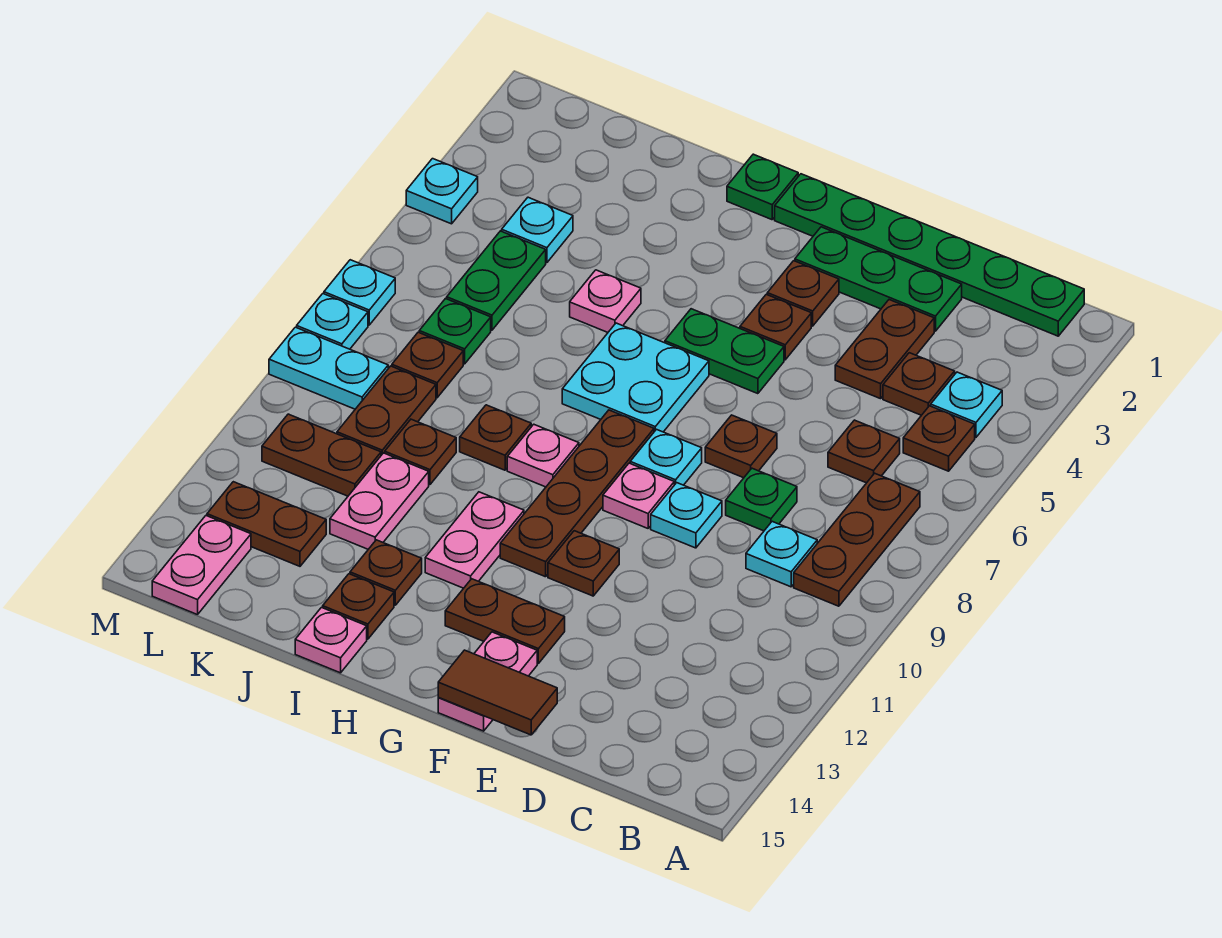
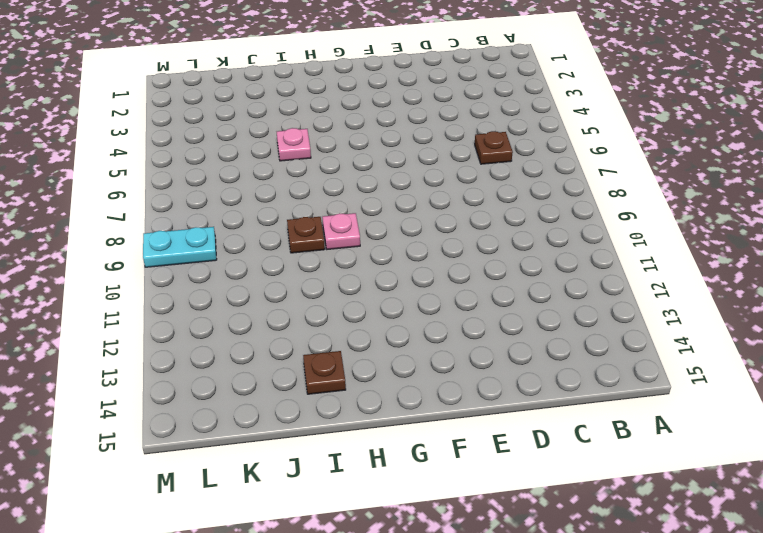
none -> green 1x6 plate [775,174,1084,336]
none -> cyan 1x1 plate [931,372,1002,437]
none -> brown 1x1 plate [903,406,975,471]
none -> brown 1x3 plate [794,473,920,606]

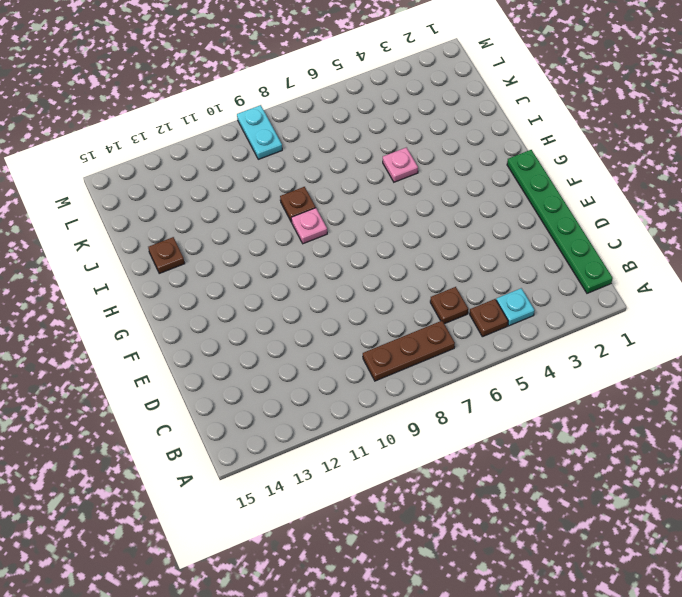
none -> brown 1x1 plate [883,353,955,415]
none -> cyan 1x1 plate [746,522,817,587]
none -> green 1x3 plate [795,227,962,331]
none -> brown 1x2 plate [835,300,934,399]

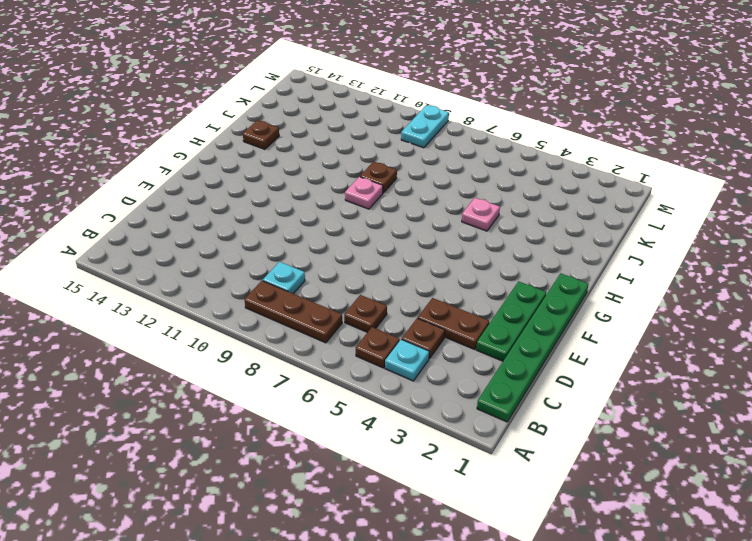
none -> green 1x1 plate [726,468,797,531]
none -> brown 1x1 plate [705,415,777,478]
none -> cyan 1x1 plate [651,483,722,548]
none -> brown 1x1 plate [767,261,839,326]

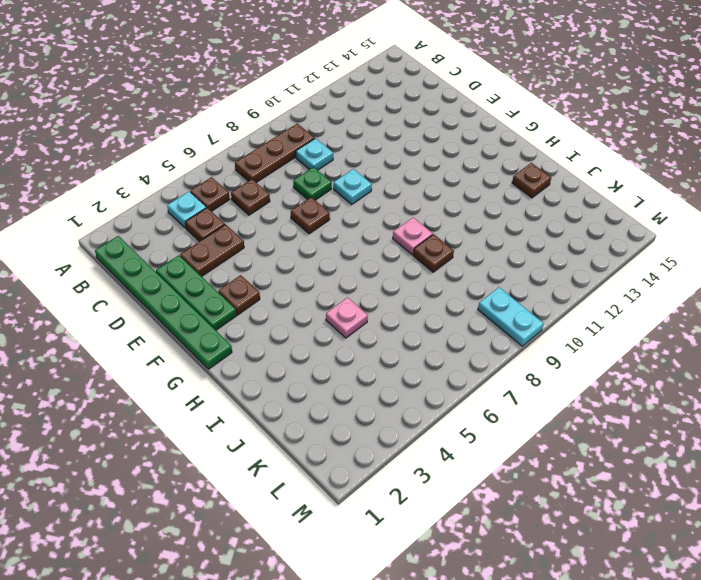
none -> brown 1x1 plate [740,294,811,360]
none -> green 1x2 plate [665,309,784,394]
none -> cyan 1x1 plate [630,429,702,485]
none -> pink 1x1 plate [603,463,674,528]

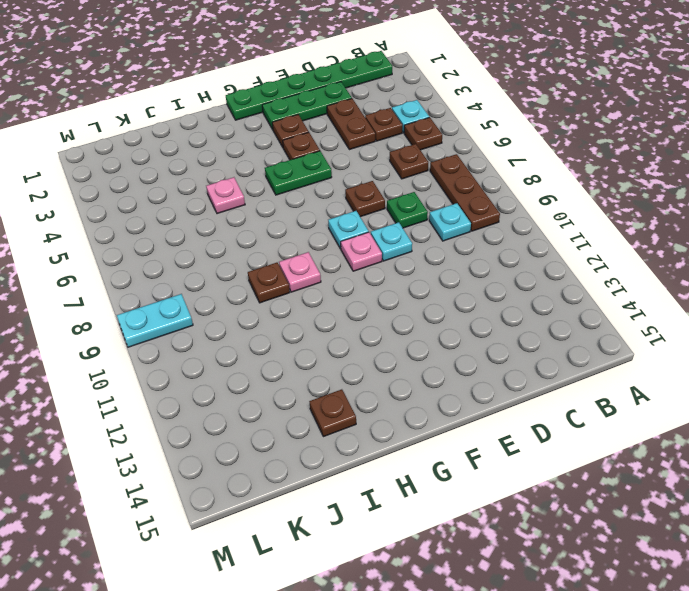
none -> brown 1x1 plate [548,531,619,596]
none -> brown 1x2 plate [445,579,565,663]
none -> pink 1x2 plate [438,632,537,731]
none -> cyan 2x2 plate [562,323,709,432]

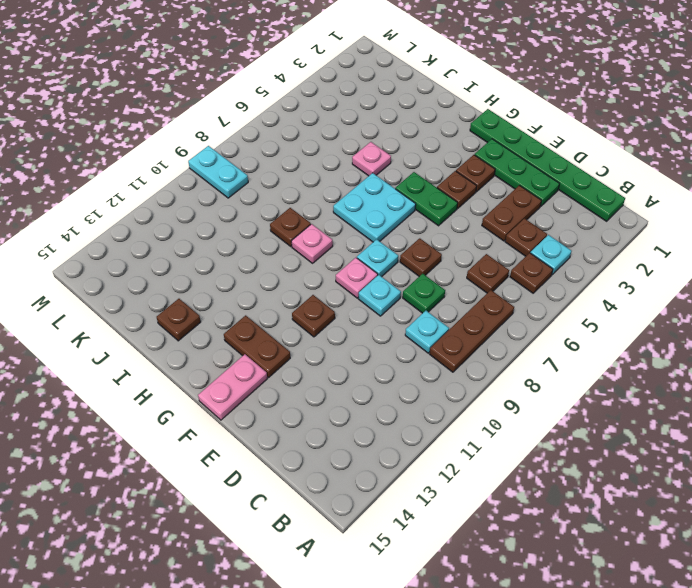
none -> brown 1x4 plate [500,410,654,577]
none -> green 1x1 plate [727,154,798,220]
none -> pink 1x2 plate [425,492,524,588]
none -> brown 1x1 plate [350,540,422,605]

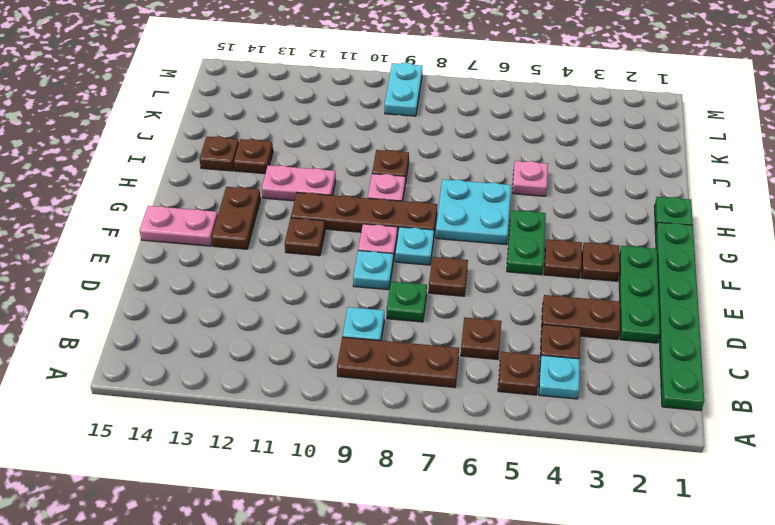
none -> pink 1x1 plate [295,608,367,673]
none -> brown 1x1 plate [385,419,456,485]
none -> pink 1x2 plate [330,453,429,549]
none -> cyan 1x1 plate [502,197,573,263]

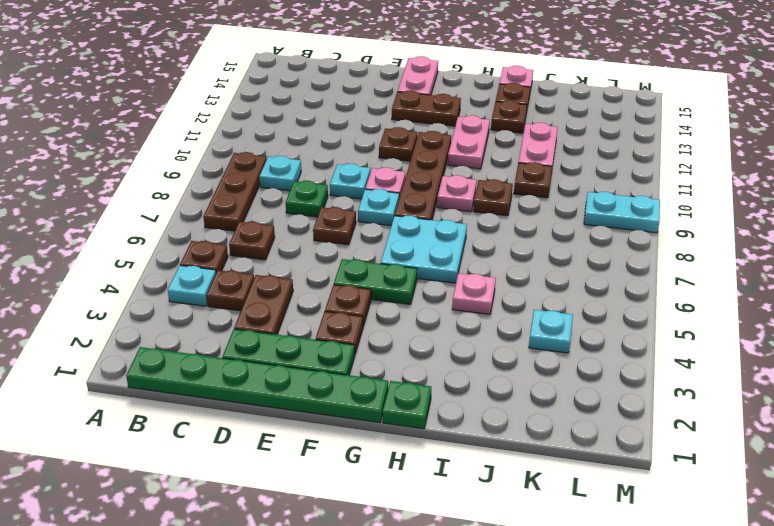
none -> green 1x2 plate [447,231,546,330]
none -> green 1x1 plate [419,299,491,364]
none -> brown 1x1 plate [392,332,463,398]
none -> brown 1x2 plate [337,366,436,455]

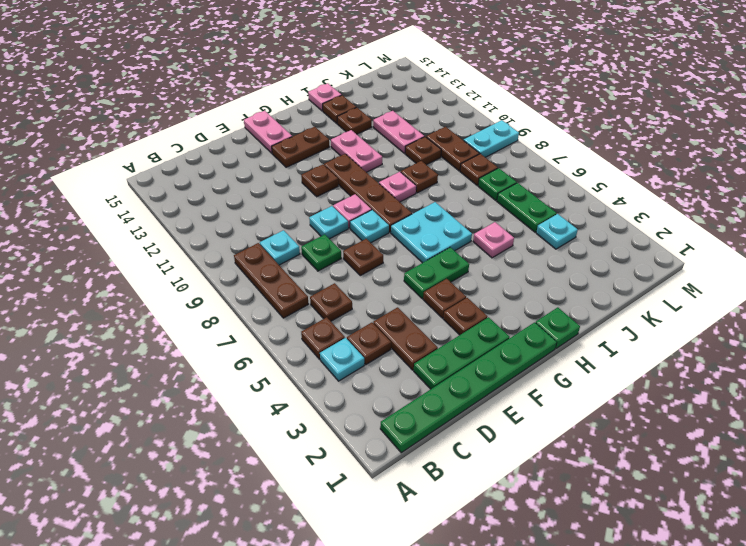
none -> brown 1x2 plate [262,414,381,496]
none -> brown 1x2 plate [207,482,326,566]
none -> pink 1x2 plate [152,516,251,615]
none -> cyan 1x1 plate [406,159,478,224]

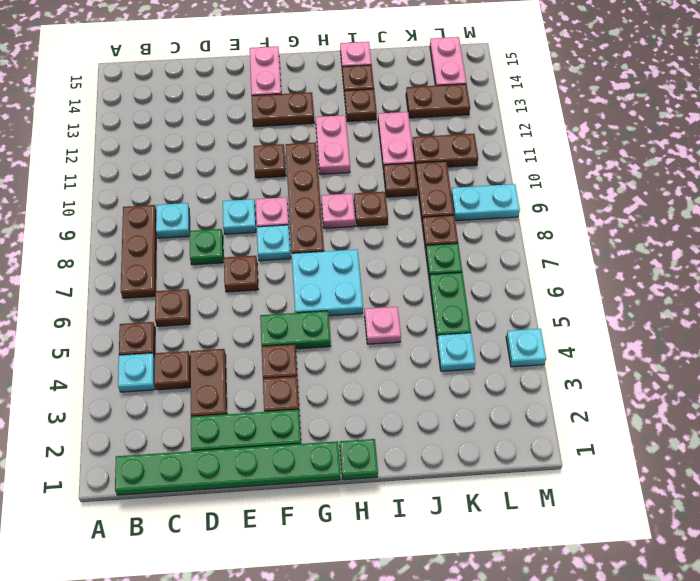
none -> cyan 1x1 plate [324,260,395,325]
none -> cyan 1x1 plate [297,294,368,349]
none -> brown 1x2 tile [438,650,557,735]

